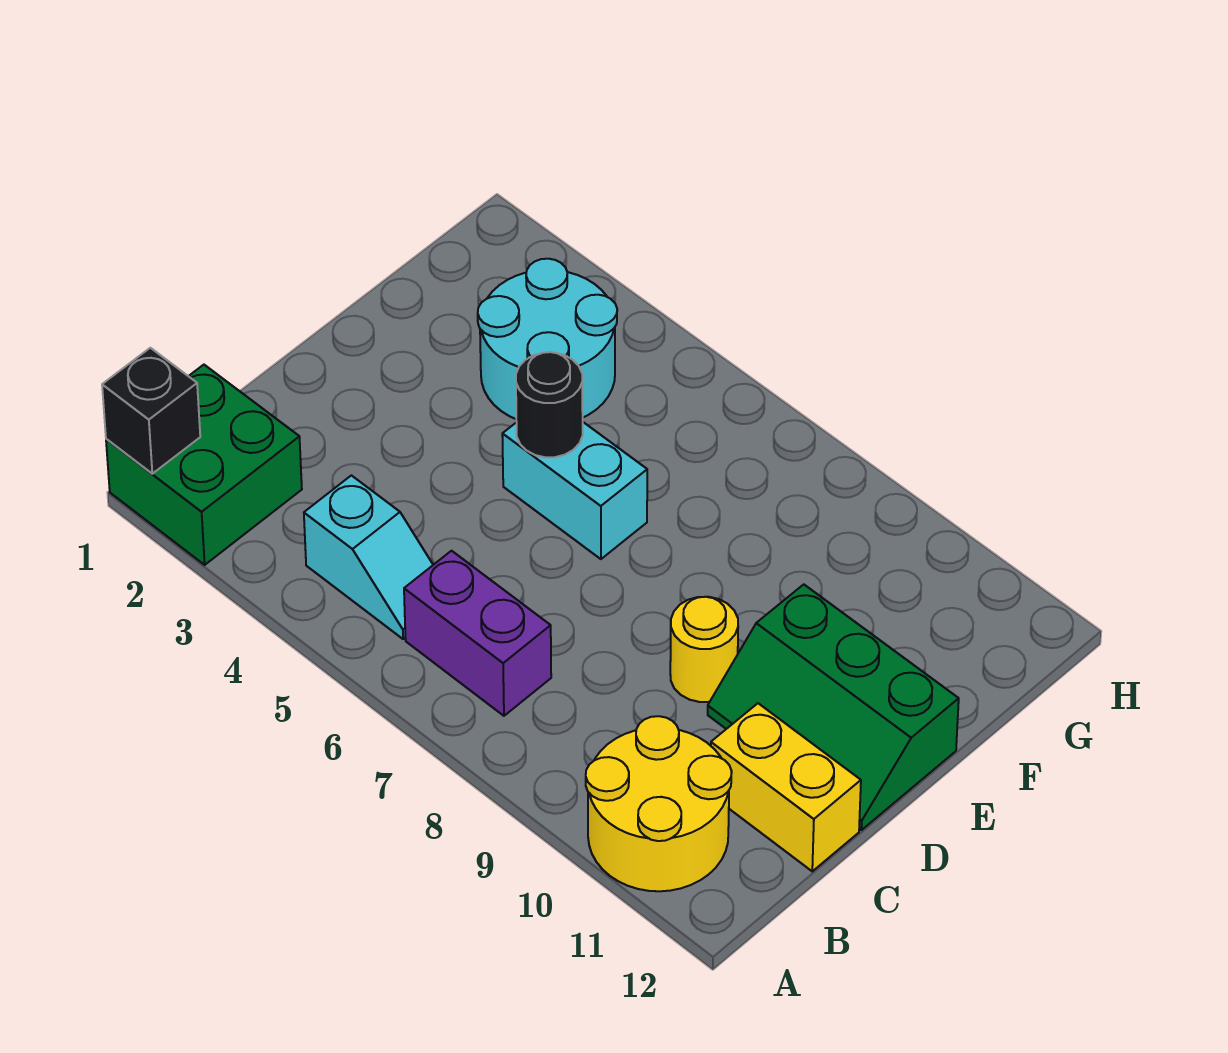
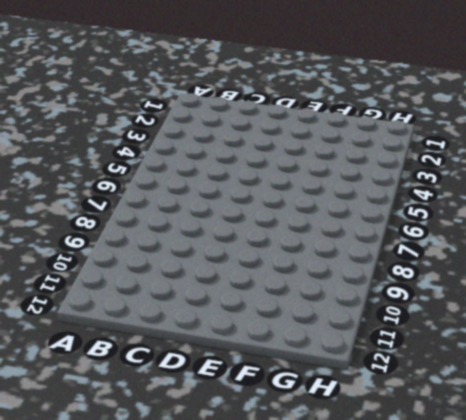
none -> green 2x2 brick [106,365,302,565]
none -> yellow 2x2 round brick [586,716,732,891]

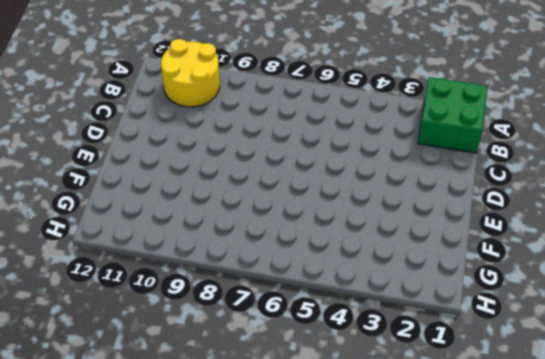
none -> cyan 1x2 slope [304,475,433,639]
none -> purple 1x2 brick [404,551,551,716]

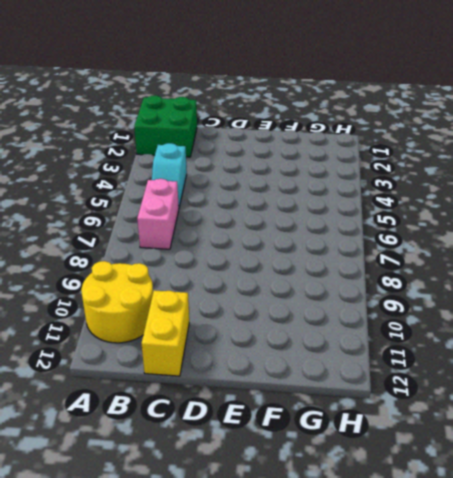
pink 1x2 brick [137,179,179,249] -> purple 1x2 brick [404,551,551,716]
none -> yellow 1x1 round brick [670,597,738,702]
none -> green 2x3 slope [708,584,959,830]

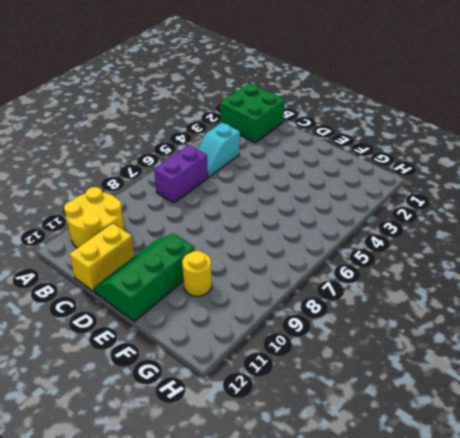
yellow 1x1 round brick [182,251,212,296] -> yellow 1x1 round brick moved to [670,597,738,702]
none -> cyan 1x2 brick [502,422,647,559]
none -> cyan 2x2 round brick [478,259,617,419]

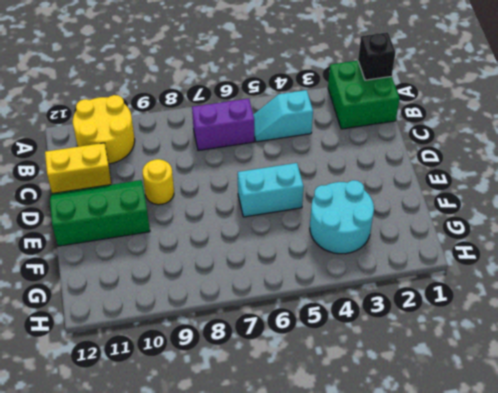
none -> black 1x1 round brick [516,352,583,457]

